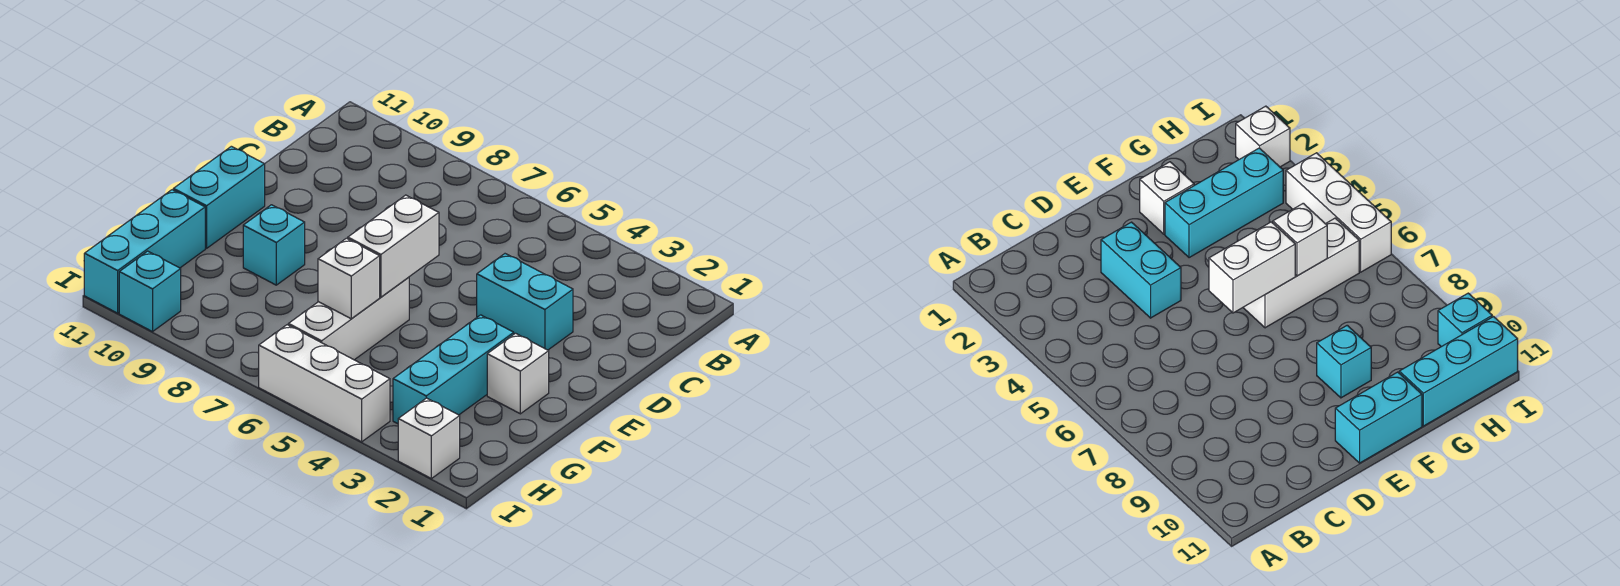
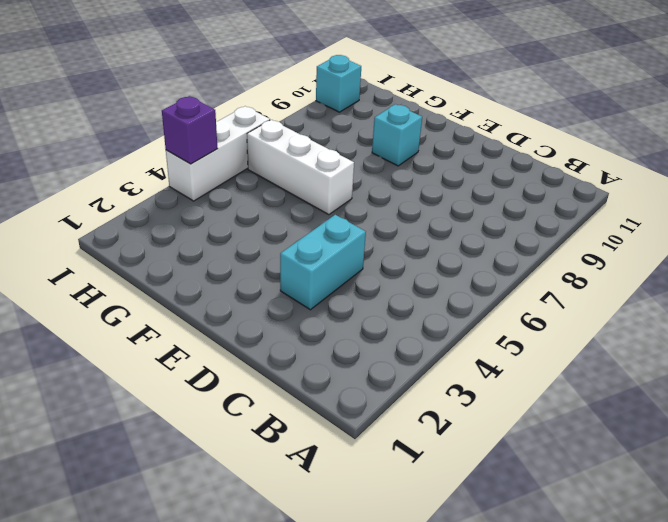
purple 1x1 brick [162,96,217,164] -> none
none -> cyan 1x2 brick [173,146,265,248]
none -> white 1x1 brick [487,333,549,414]
none -> cyan 1x3 brick [393,315,514,424]

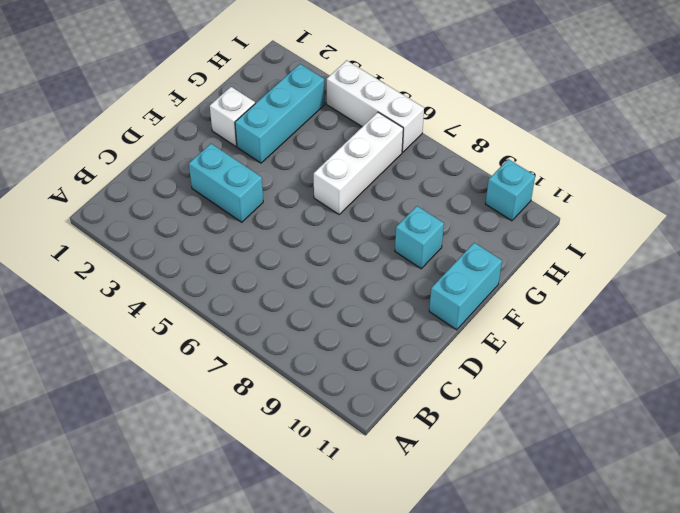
none -> cyan 1x3 brick [84,190,205,313]
none -> white 1x1 brick [398,398,460,479]
none -> white 1x2 brick [348,195,439,297]

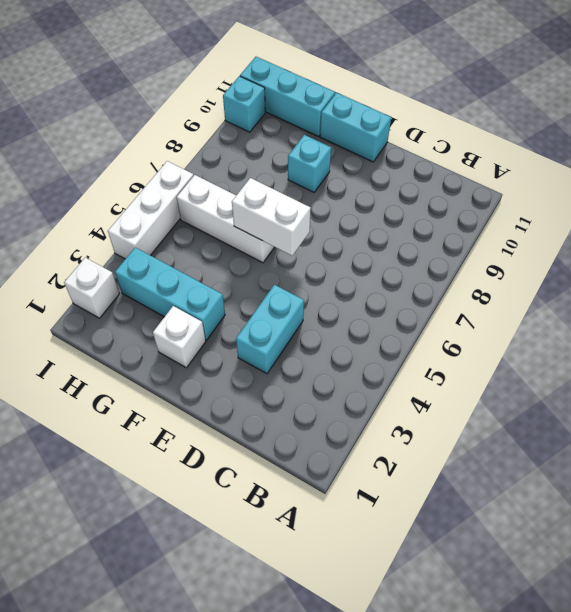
none -> white 1x1 brick [318,238,380,319]

